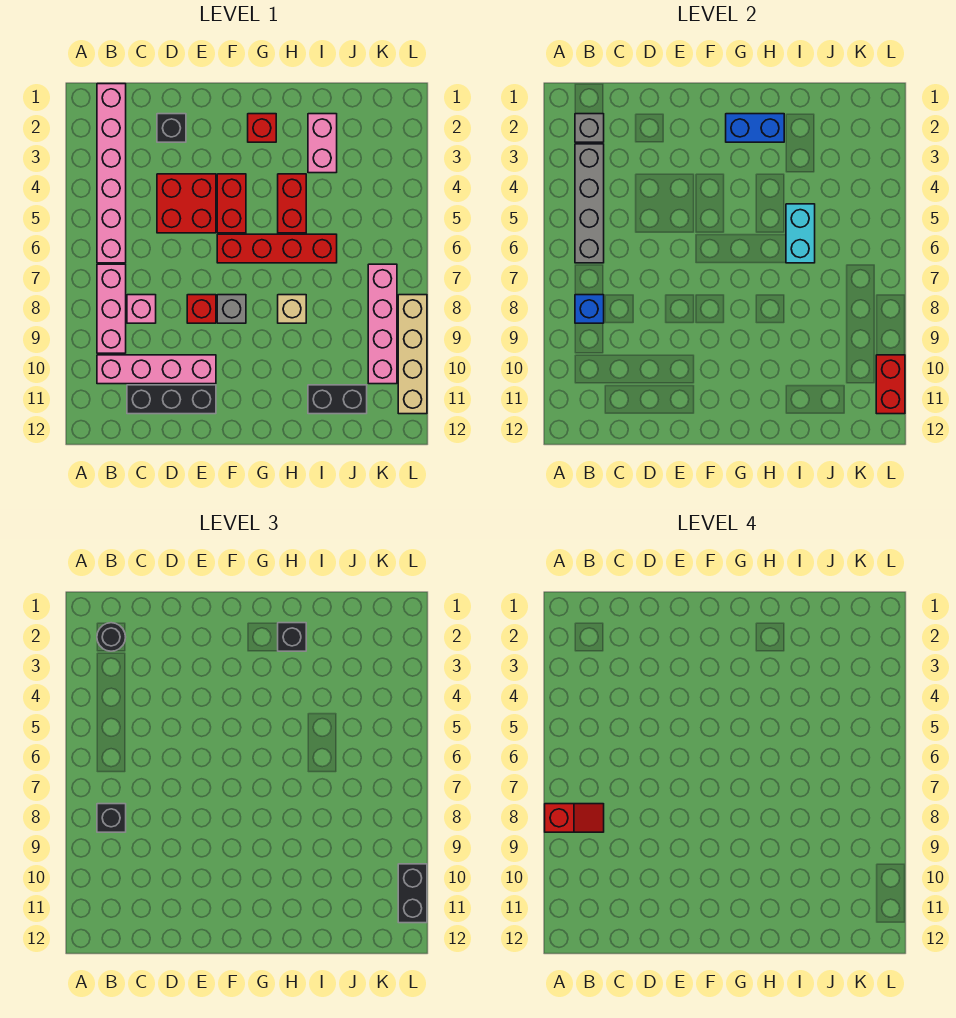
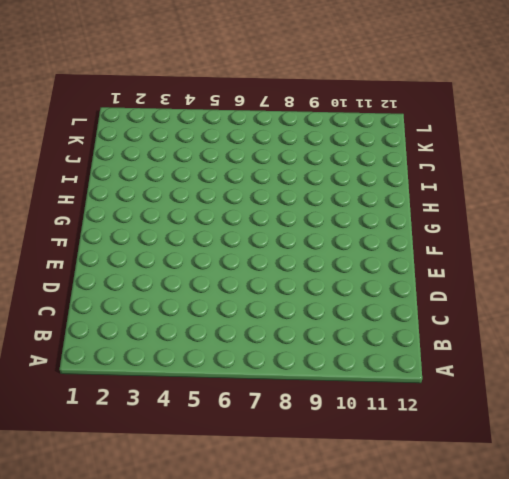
none -> pink 1x6 brick [97,84,126,263]
none -> pink 1x3 brick [97,264,126,353]
none -> pink 1x4 brick [97,355,216,384]

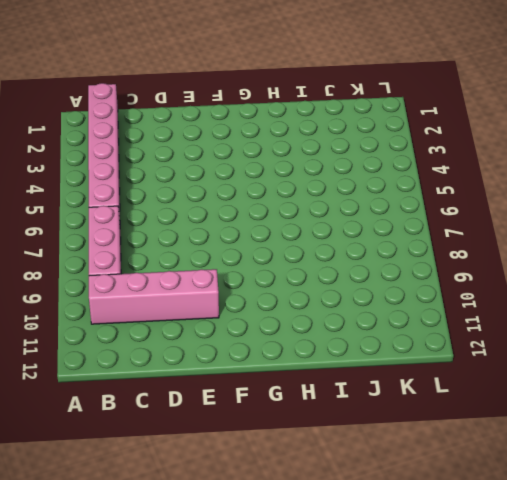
none -> pink 1x1 brick [127,295,156,323]
none -> black 1x3 brick [127,385,216,414]
none -> black 1x1 brick [157,114,186,142]

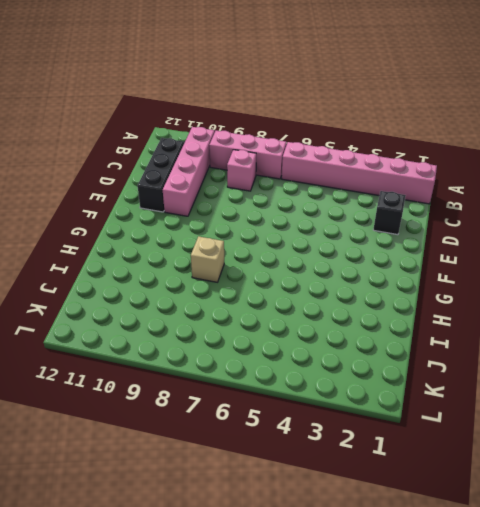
none -> red 2x2 brick [157,174,216,233]
none -> red 1x1 brick [187,295,216,323]
none -> red 1x2 brick [217,174,246,233]

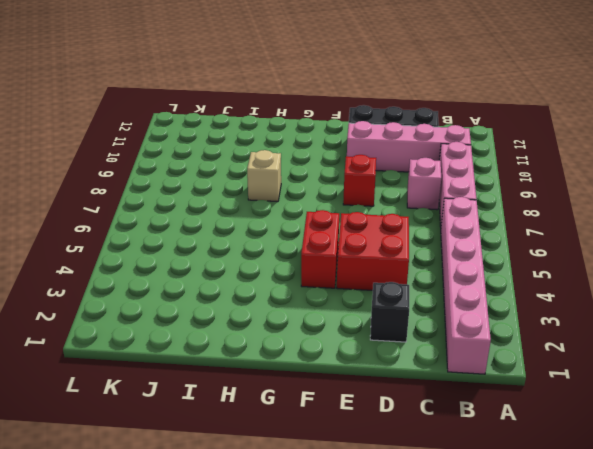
none -> red 1x4 brick [217,234,337,263]
none -> grey 1x1 brick [217,295,246,323]
none -> red 1x1 brick [248,114,276,142]

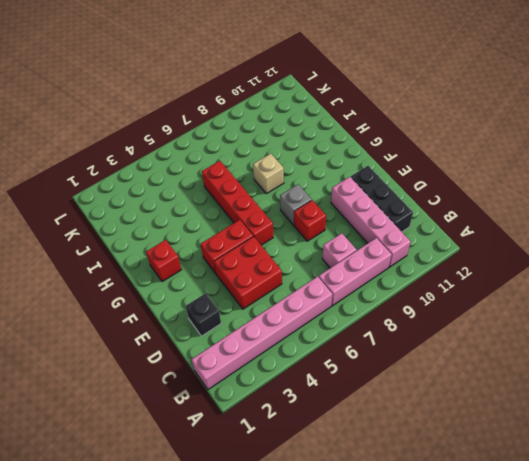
none -> red 1x2 brick [278,174,306,233]
none -> pink 1x2 brick [308,114,337,173]
none -> black 1x2 brick [308,385,367,414]

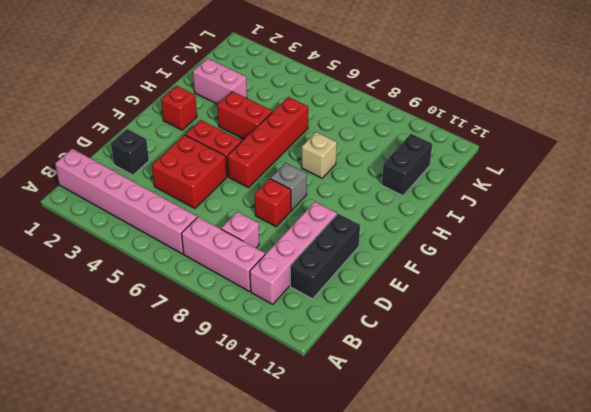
none -> pink 1x4 brick [368,264,397,384]
none -> tan 1x4 brick [398,295,427,414]
none -> grey 1x1 brick [575,114,604,142]

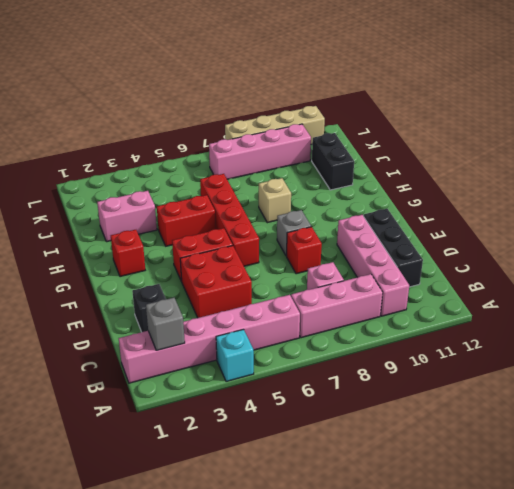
cyan 1x1 brick [216,329,254,382] -> none
none -> grey 1x4 brick [575,144,604,263]
none -> blue 1x1 brick [575,295,604,323]
none -> blue 1x2 brick [726,114,784,142]

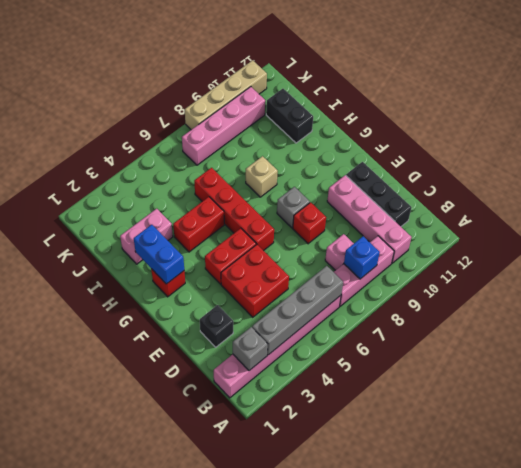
none -> cyan 1x2 brick [786,204,815,263]
none -> red 1x2 brick [876,355,905,414]
none -> black 1x1 round brick [97,623,126,651]

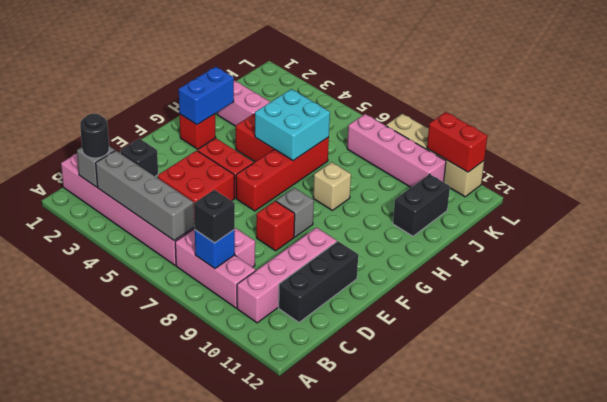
cyan 2x2 brick [255,89,330,161] -> cyan 1x2 brick [786,204,815,263]
none -> black 1x1 brick [278,623,306,651]
none -> black 1x2 brick [398,864,427,923]
none -> red 1x2 slope [545,804,604,832]

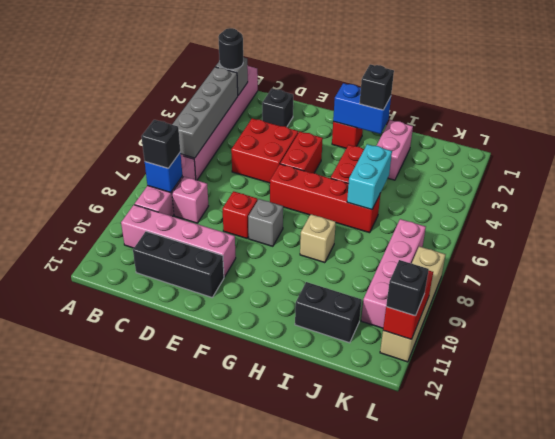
black 1x1 brick [386,260,429,316] -> black 1x2 brick [398,864,427,923]
none -> red 1x2 slope [545,804,604,832]

